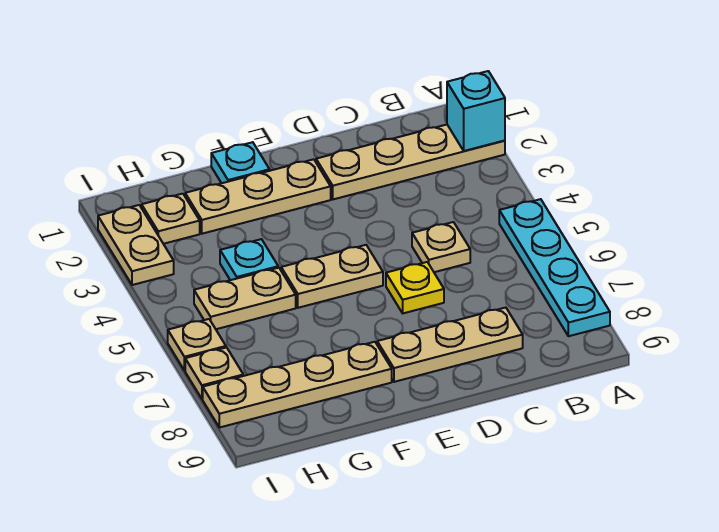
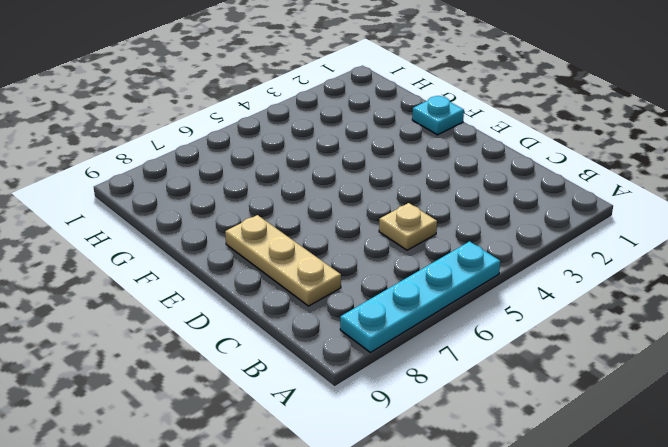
none -> tan 1x4 plate [316,125,505,199]
none -> yellow 1x1 plate [386,262,444,313]
none -> tan 1x3 plate [185,159,331,234]

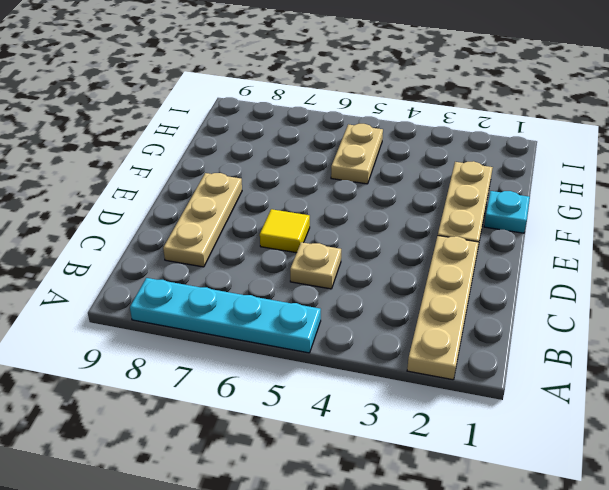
yellow 1x1 tile [260,209,310,253] -> yellow 1x1 plate [386,262,444,313]
none -> tan 1x2 plate [281,245,383,308]
none -> tan 1x4 plate [203,342,392,428]
none -> cyan 1x1 plate [220,239,278,280]

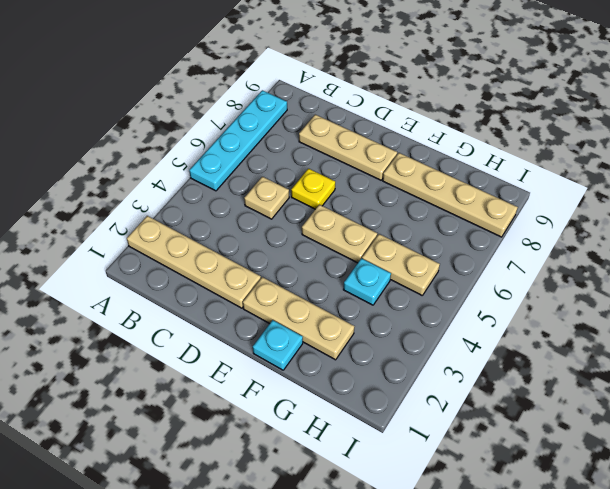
none -> tan 1x1 plate [142,194,200,244]
none -> tan 1x2 plate [98,205,174,285]
none -> tan 1x1 plate [168,319,226,371]

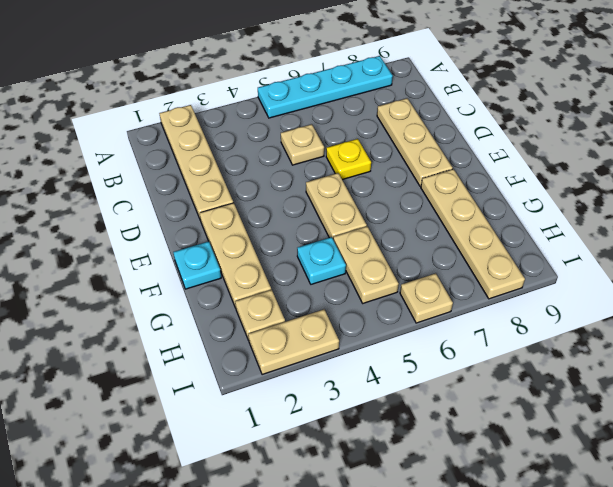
none -> tan 1x1 plate [185,347,243,399]
none -> cyan 1x1 brick [447,71,505,151]

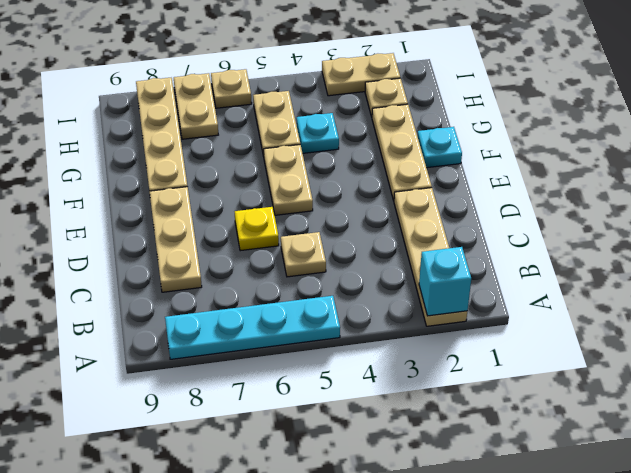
tan 1x2 plate [174,73,218,139] -> tan 1x1 plate [185,347,243,399]

